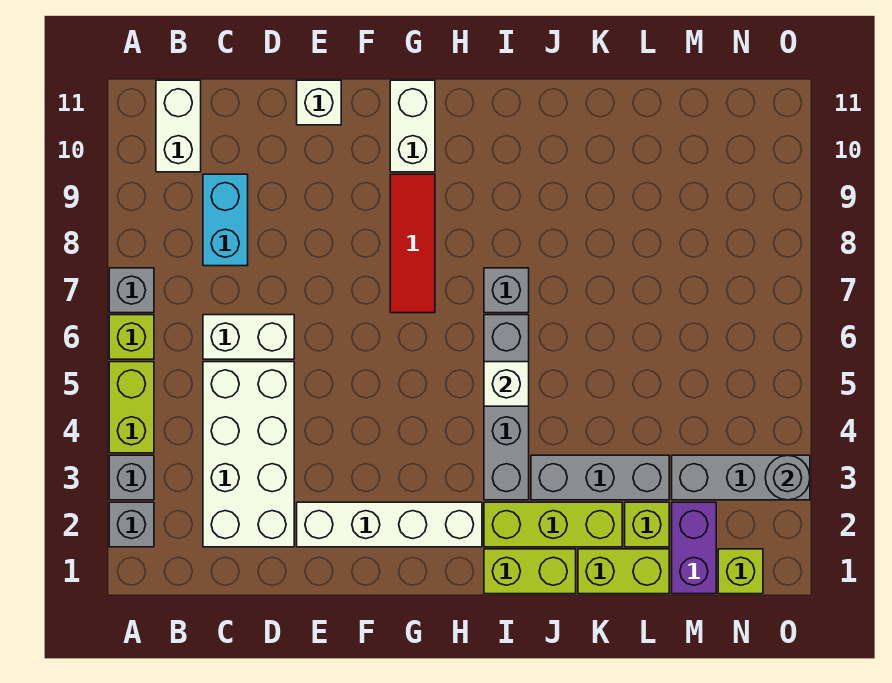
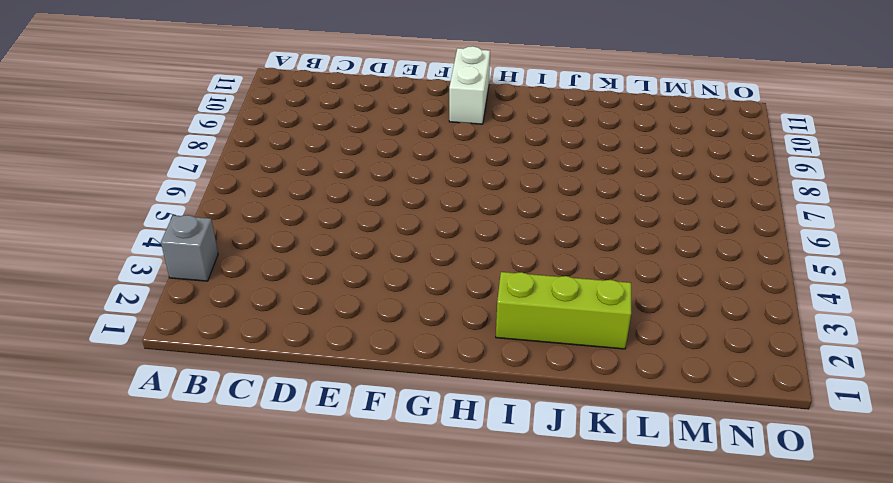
none -> grey 1x1 brick [109,502,154,547]
none -> lime 1x2 brick [109,362,154,453]
none -> lime 1x1 brick [109,315,154,359]

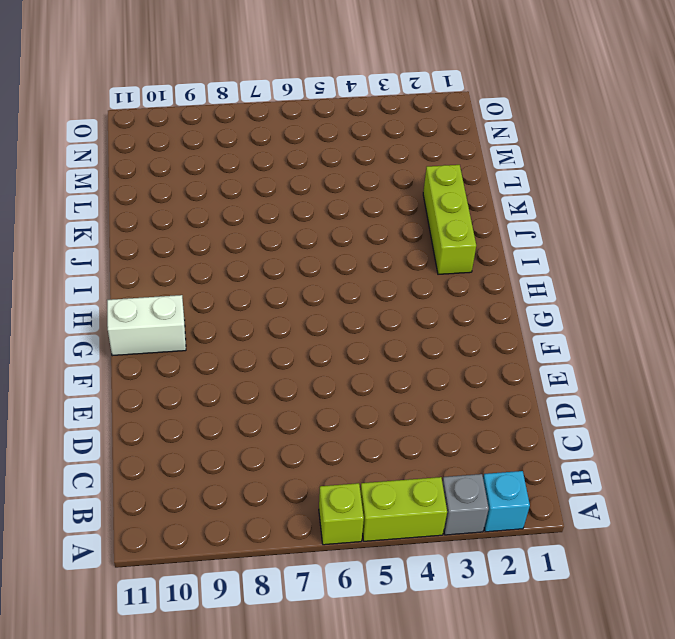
cyan 1x1 brick [483,471,530,532] -> grey 1x1 brick [109,502,154,547]
none -> grey 1x1 brick [109,268,154,313]
none -> white 1x2 brick [156,80,201,172]
none -> white 2x4 brick [203,362,294,547]

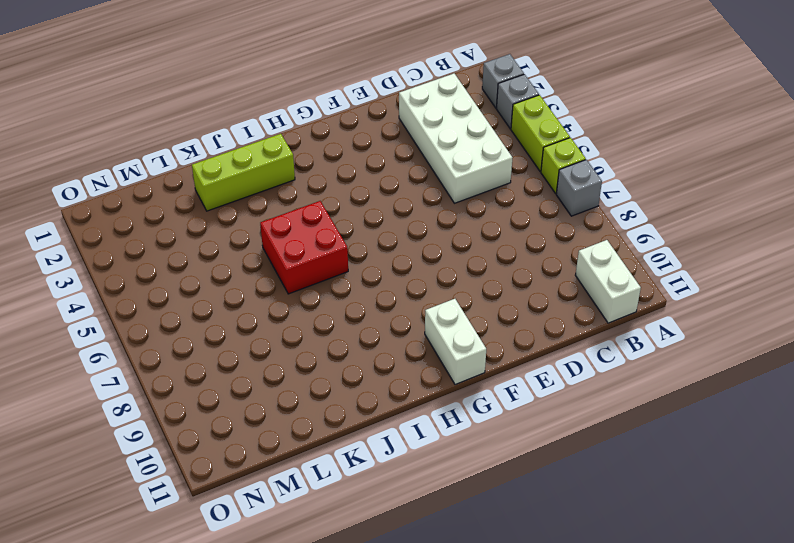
red 2x2 brick [260,201,348,294] -> grey 1x4 brick [484,315,529,500]
none -> white 1x2 brick [203,315,294,359]
none -> cyan 1x2 brick [203,174,248,266]
none -> white 1x4 brick [297,502,482,547]

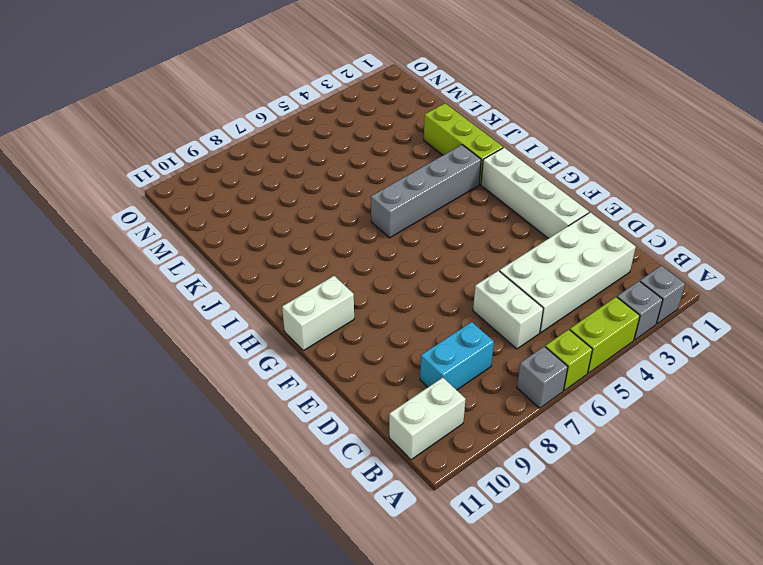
none -> white 1x1 brick [297,80,341,125]
none -> red 1x3 tile [390,174,435,313]
none -> lime 1x2 brick [484,549,576,594]

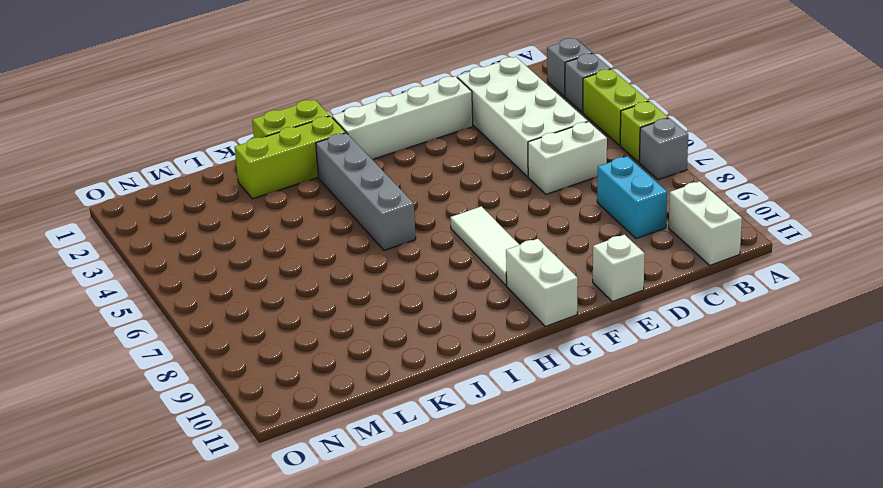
white 1x3 tile [450,206,519,285] -> red 1x3 tile [390,174,435,313]
none -> grey 1x1 brick [484,268,529,313]
none -> grey 1x3 brick [531,455,669,500]
none -> lime 1x2 brick [578,549,669,594]

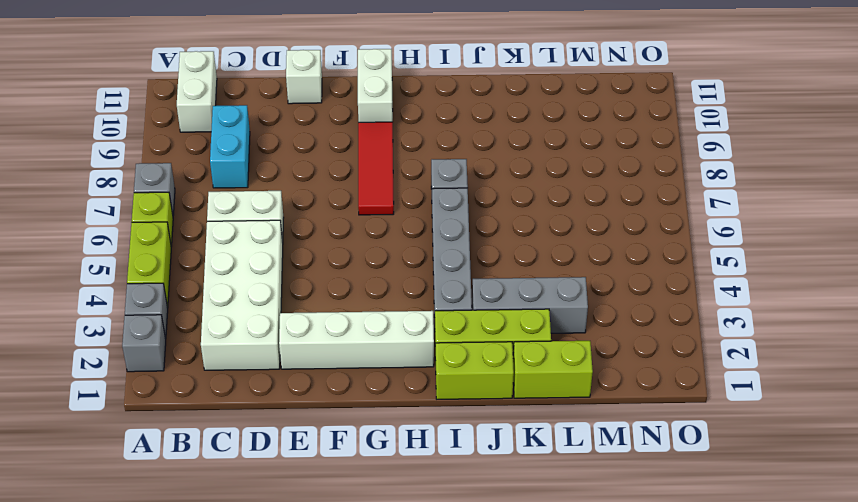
none -> lime 1x1 brick [625,502,669,547]
none -> purple 1x2 brick [672,502,716,594]
none -> grey 1x3 brick [672,455,810,500]

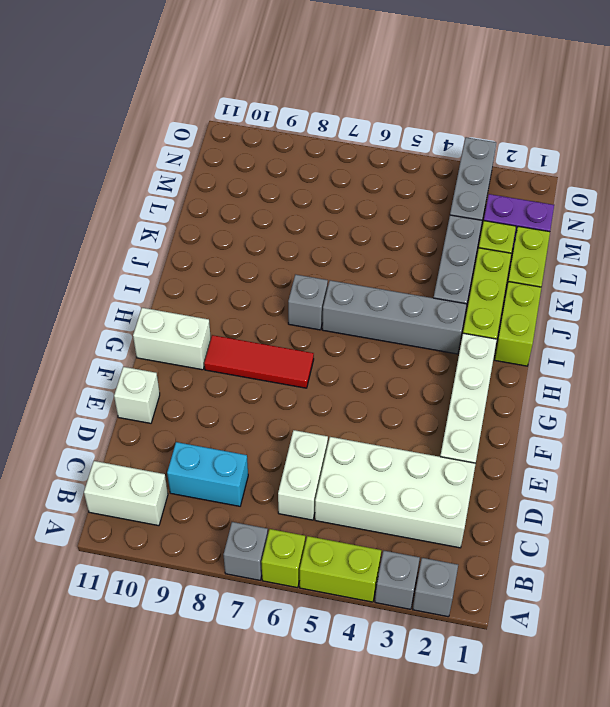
none -> lime 1x1 brick [718,549,763,594]
none -> white 1x1 brick [484,362,529,406]
none -> grey 1x1 round brick [765,455,810,500]

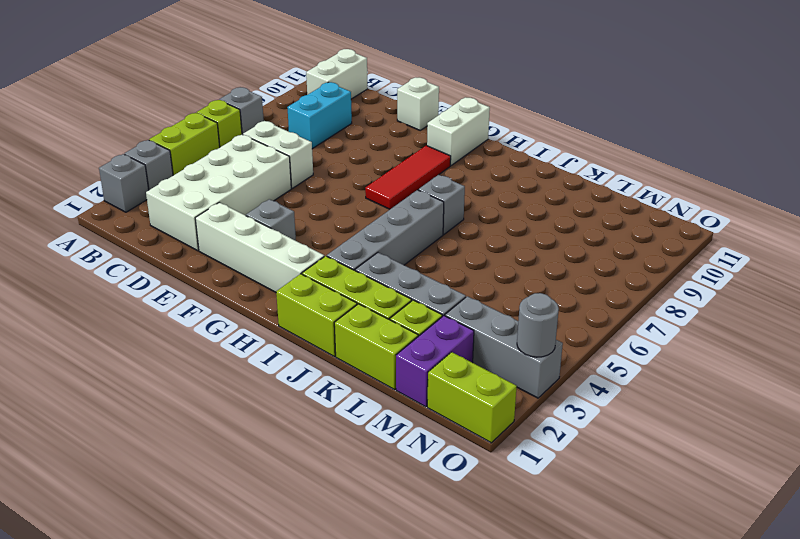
grey 1x1 brick [246,199,296,241] -> none
lime 1x2 brick [427,352,517,443] -> lime 1x1 brick [718,549,763,594]
none -> white 1x1 brick [484,362,529,406]

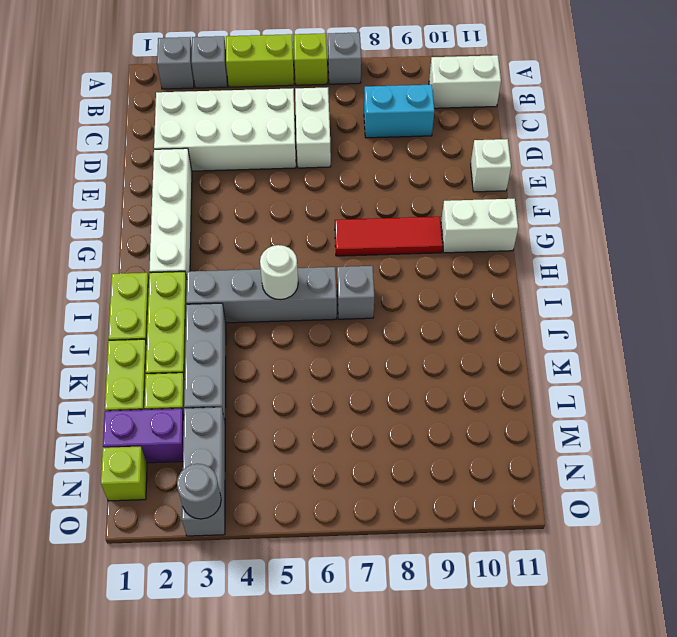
white 1x1 round brick [260,245,298,300] -> white 1x1 brick [484,362,529,406]

